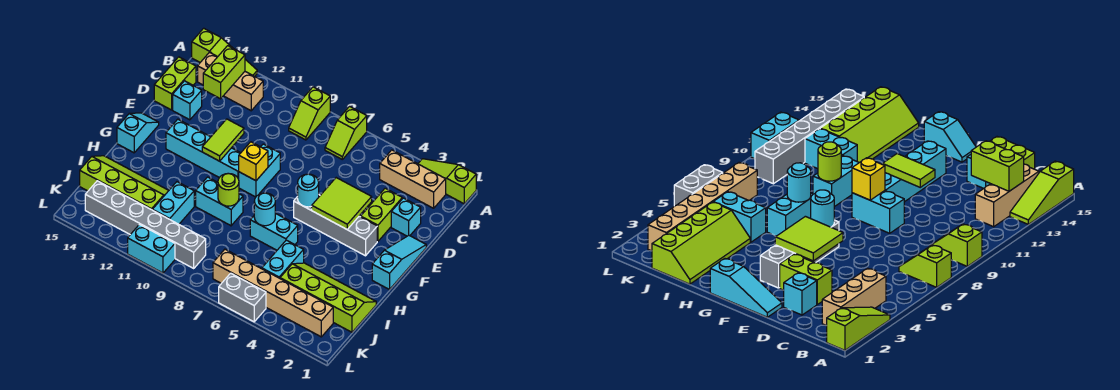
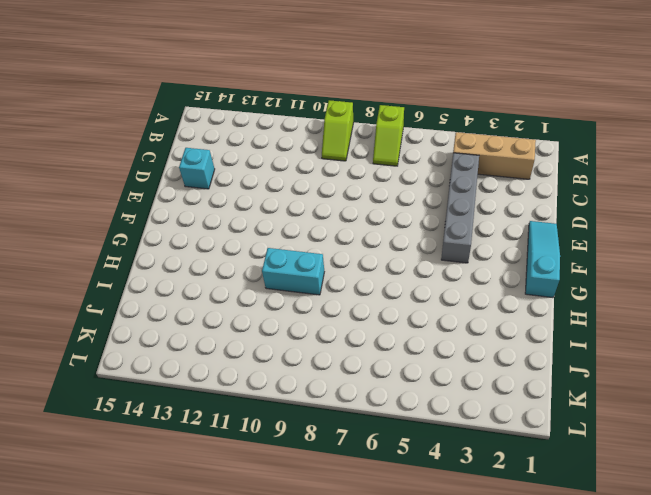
grey 1x4 brick [441,153,479,263] -> grey 1x4 brick turned to [294,195,377,256]
none -> lime 1x3 slope [418,159,476,204]
none -> lime 1x3 slope [192,28,257,76]
none -> tan 1x3 brick [198,52,263,111]
none -> lime 1x2 brick [154,57,196,110]

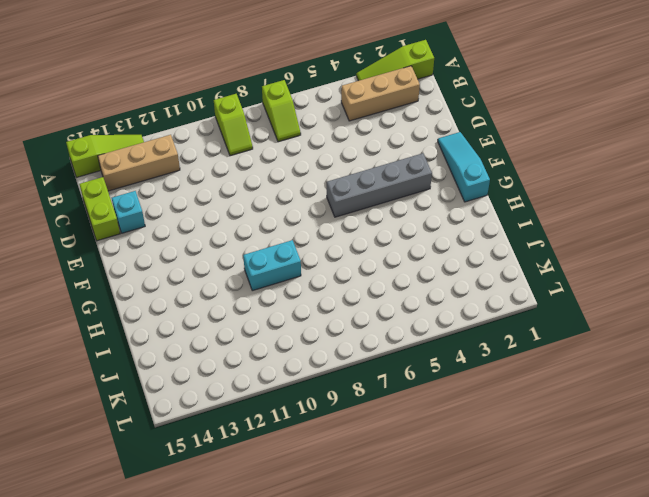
none -> cyan 1x1 brick [391,198,421,236]
none -> lime 1x2 brick [361,188,402,241]
none -> cyan 1x2 brick [239,144,280,197]
none -> cyan 1x4 brick [166,119,240,179]

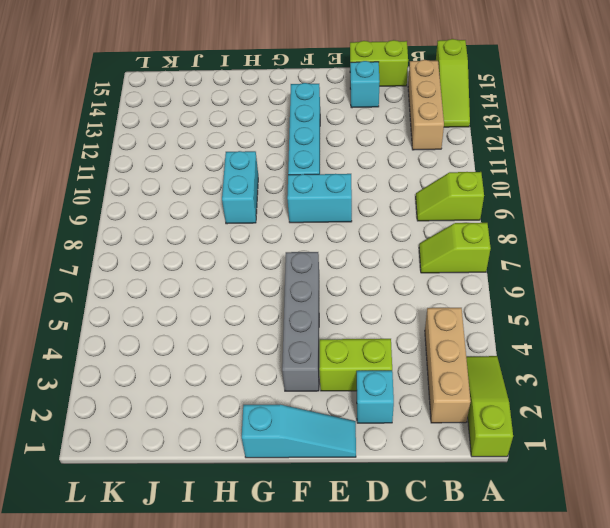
none -> cyan 1x2 slope [117,113,159,153]
none -> cyan 1x2 brick [250,213,298,250]
none -> lime 2x4 slope [280,263,376,332]
none -> cyan 1x2 brick [262,240,304,278]

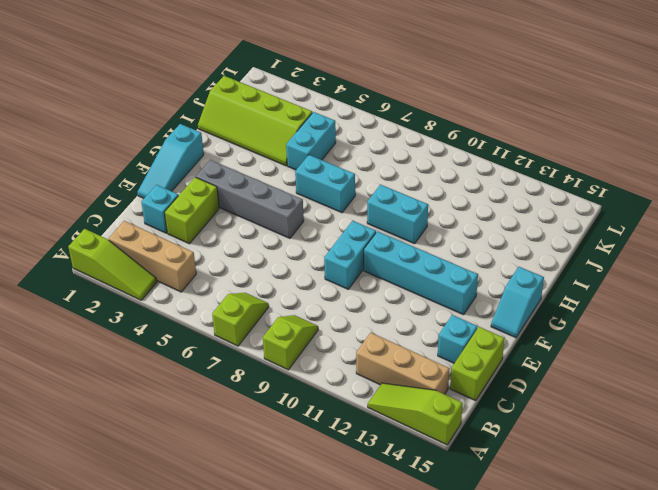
none -> cyan 1x2 brick [153,182,194,224]
none -> lime 2x4 slope [80,156,169,210]
none -> tan 1x6 brick [213,249,333,337]
none -> grey 1x6 brick [85,181,206,268]

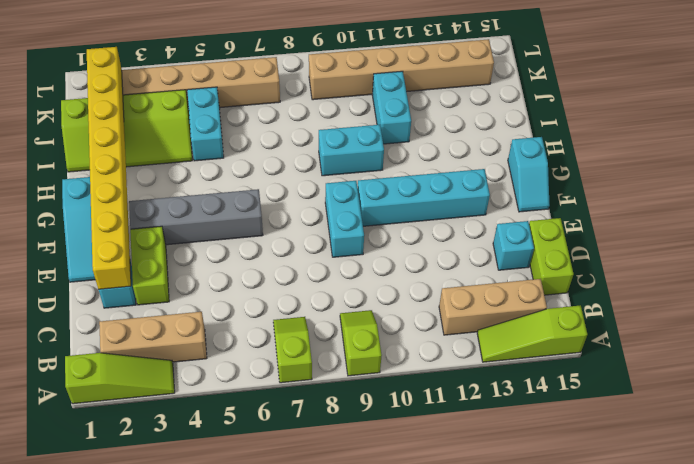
yellow 1x8 brick [87,47,131,289] -> none
tan 1x6 brick [309,39,494,100] -> grey 1x6 brick [85,181,206,268]
none -> cyan 1x2 brick [250,213,298,250]
none -> lime 2x4 slope [80,156,169,210]
none -> grey 1x2 brick [219,273,266,322]
none -> cyan 1x2 brick [128,225,175,273]

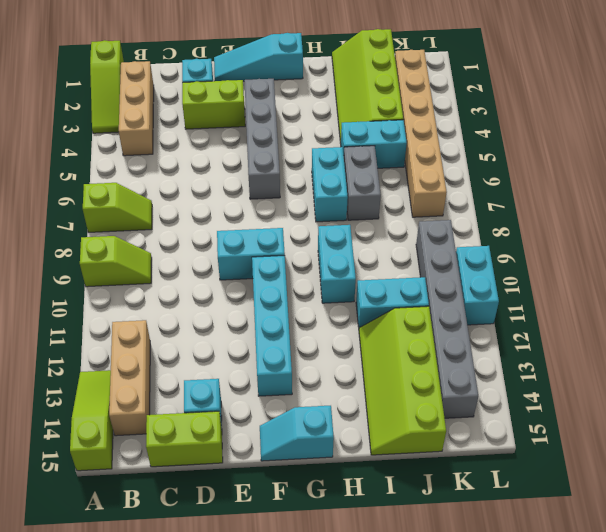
grey 1x2 brick [344,146,381,220] -> grey 1x2 brick moved to [219,273,266,322]
none -> lime 1x2 brick [203,46,245,99]
none -> lime 2x2 tile [312,178,372,229]
none -> lime 1x2 tile [202,119,244,161]
none -> cyan 1x1 round brick [298,174,319,207]

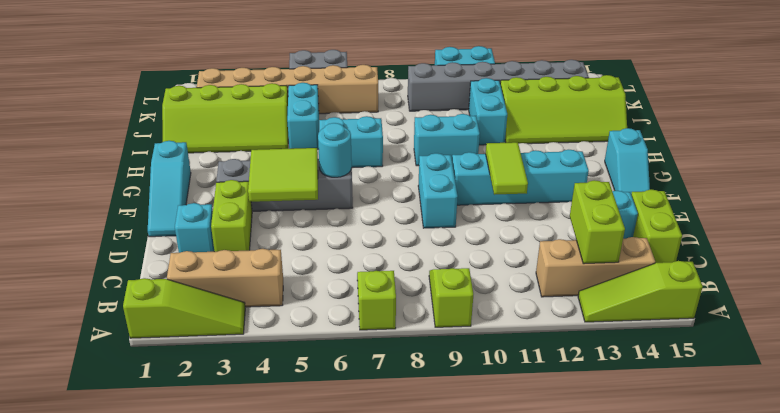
none -> yellow 1x1 brick [239,142,268,181]
none -> cyan 1x1 round brick [254,193,275,226]
none -> lime 1x1 round brick [218,174,239,206]

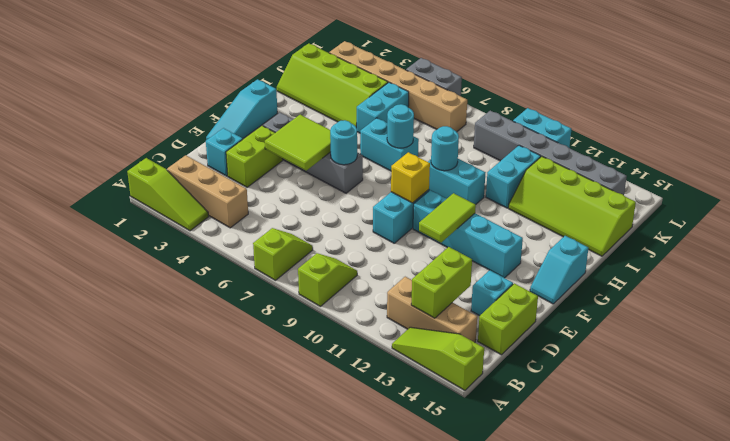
cyan 1x1 round brick [431,126,459,171] -> lime 1x1 round brick [218,174,239,206]

